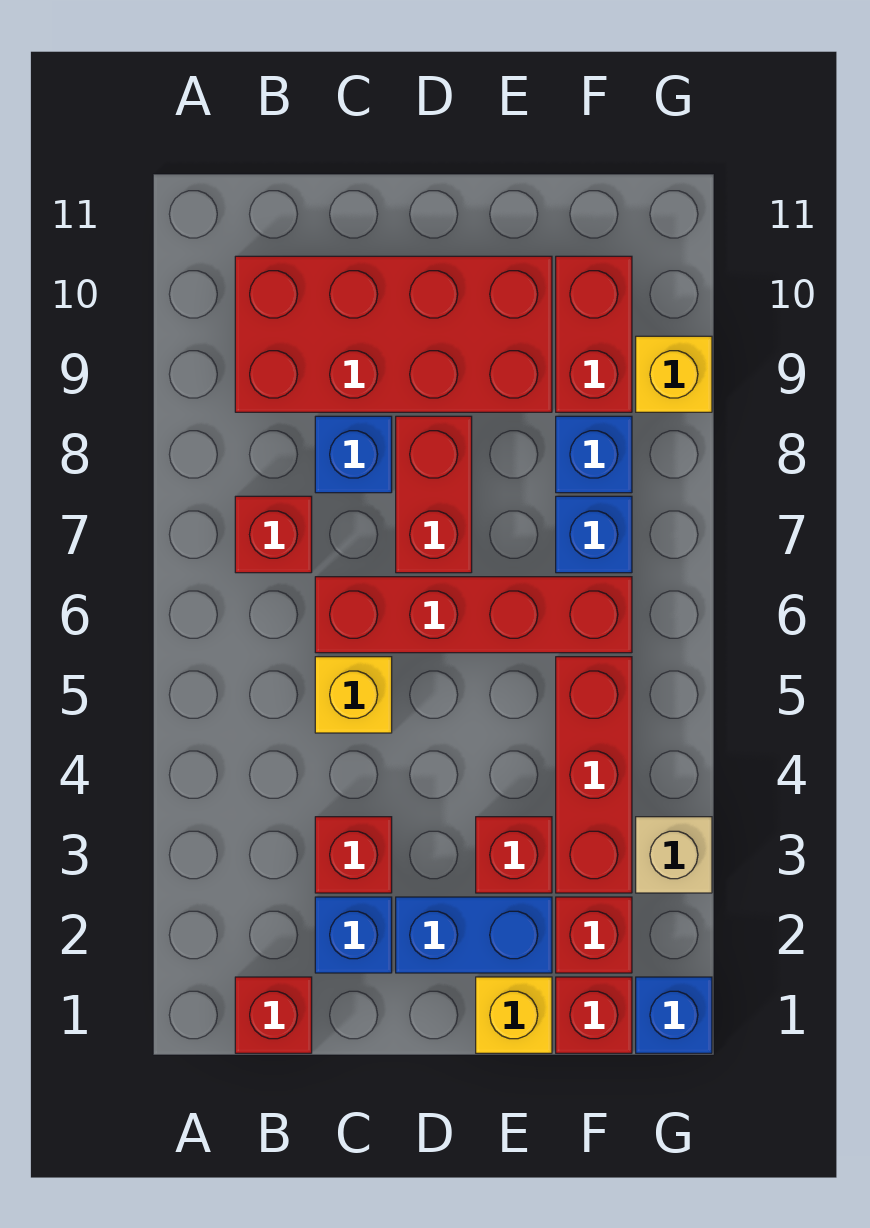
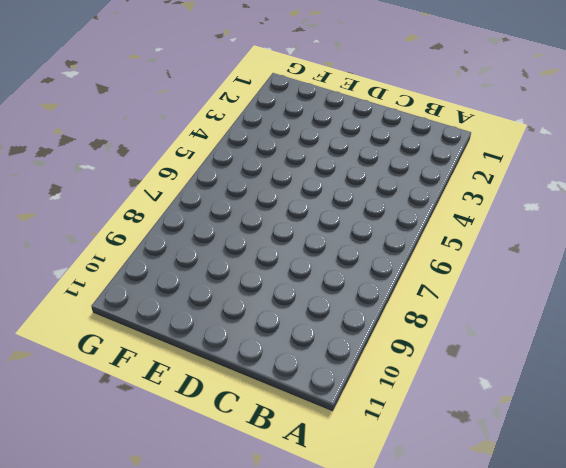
none -> red 1x1 brick [235,977,312,1053]
none -> red 1x1 brick [235,496,312,573]
none -> red 2x4 brick [235,256,552,412]

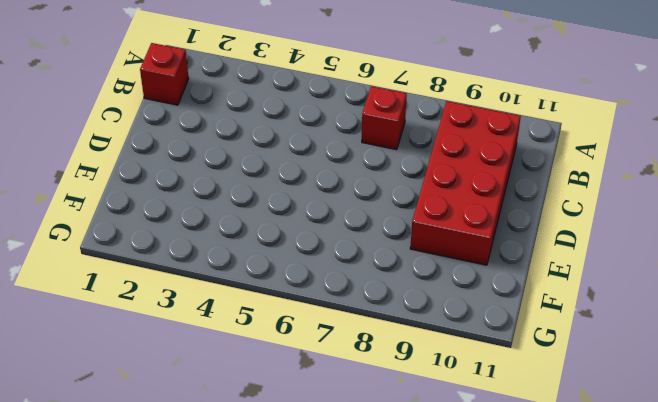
none -> blue 1x1 brick [315,897,392,973]
none -> red 1x1 brick [315,817,392,893]
none -> yellow 1x1 brick [315,657,392,733]

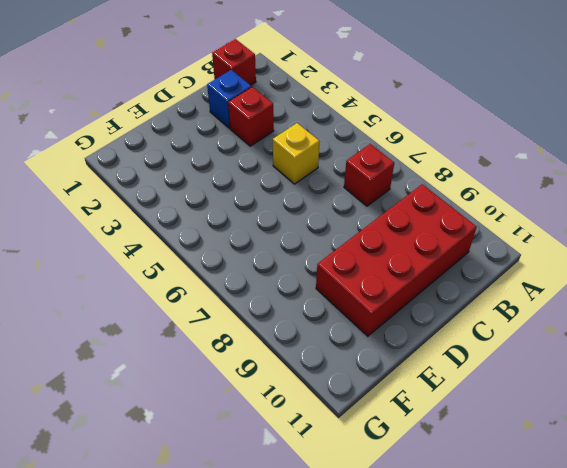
none -> red 1x4 brick [315,577,632,653]
none -> blue 1x1 brick [315,416,392,493]
none -> blue 1x2 brick [396,897,552,973]

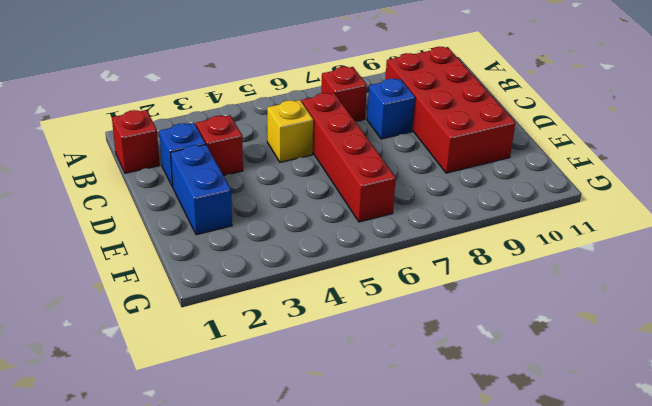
none -> red 1x2 brick [396,416,472,573]
none -> yellow 1x1 brick [476,977,552,1053]
none -> red 1x1 brick [476,817,552,893]

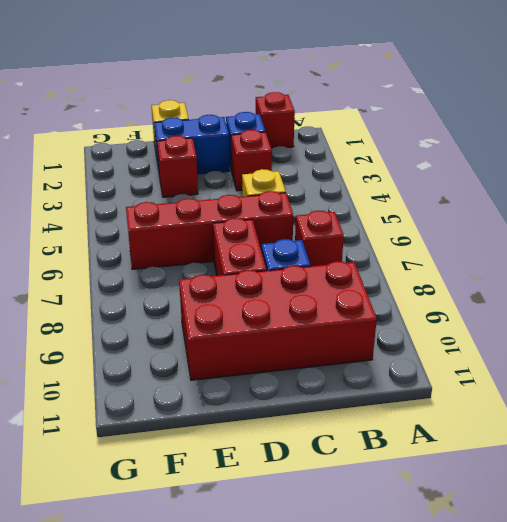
none -> red 1x1 brick [556,977,632,1053]
none -> red 1x1 brick [556,897,632,973]
none -> red 1x3 brick [556,657,632,893]

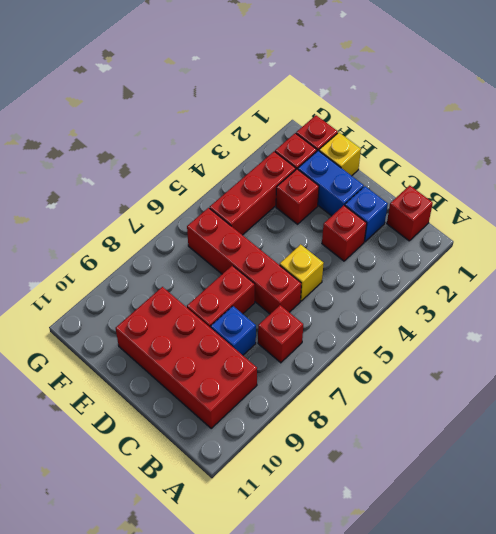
none -> blue 1x1 brick [556,496,632,573]
none -> blue 1x1 brick [556,416,632,493]
none -> red 1x2 brick [556,256,632,412]

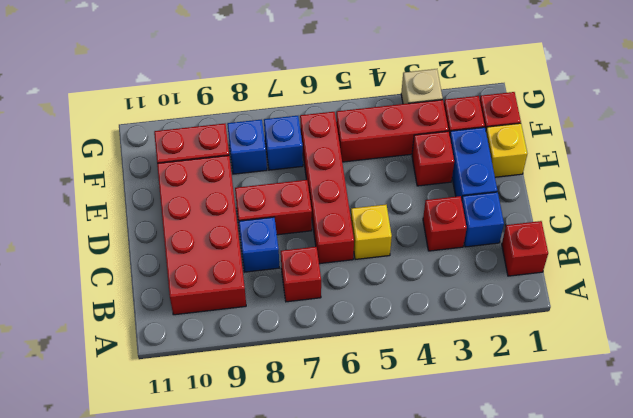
none -> blue 1x1 brick [636,977,712,1053]
none -> yellow 1x1 brick [636,336,712,412]

